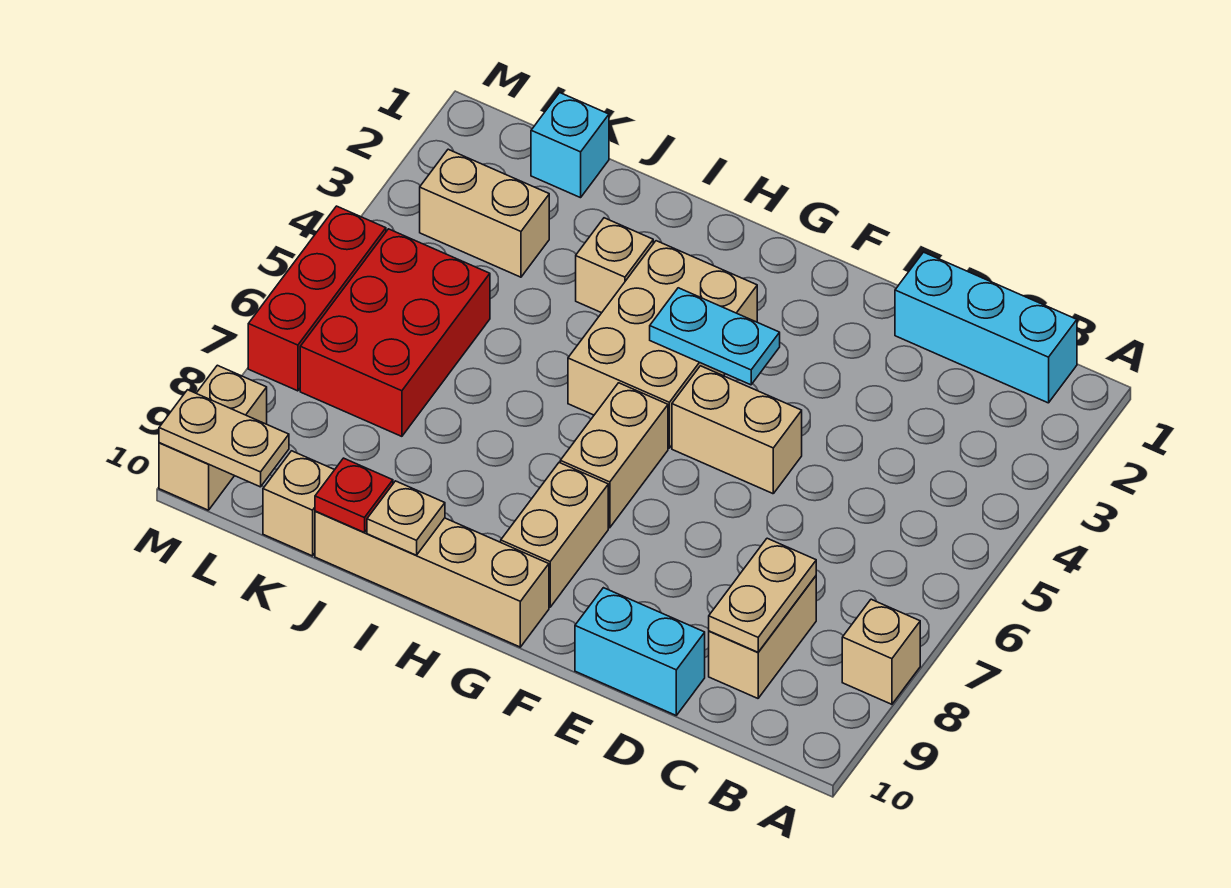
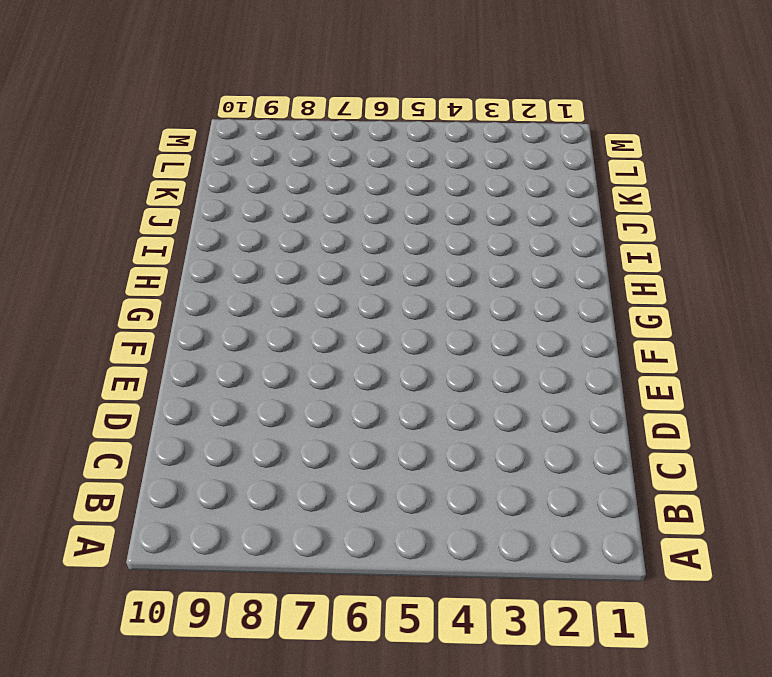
none -> tan 1x1 brick [842,599,920,704]
none -> cyan 1x3 brick [895,252,1077,403]
none -> tan 1x2 brick [709,576,816,698]

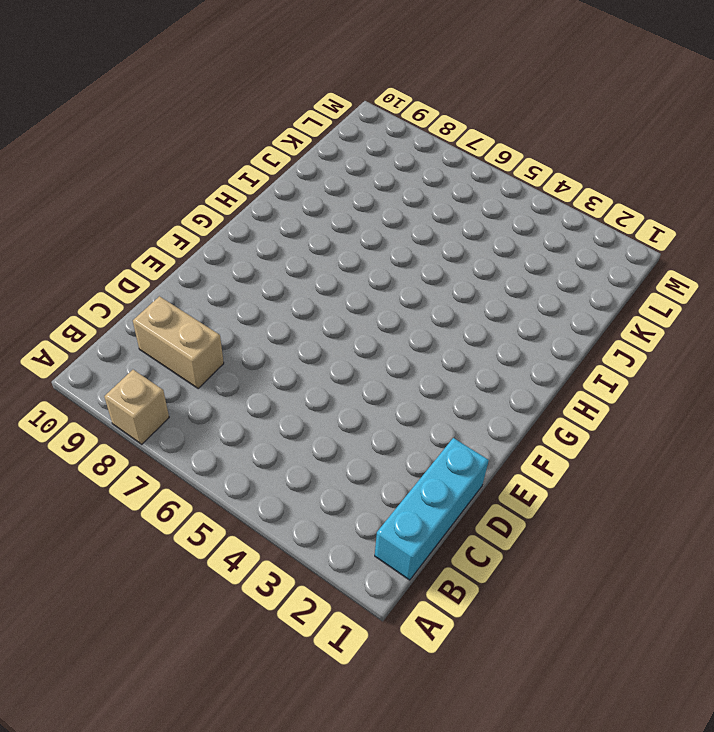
none -> cyan 1x2 brick [575,588,705,715]
none -> tan 1x2 brick [672,366,802,494]
none -> tan 2x3 brick [568,241,757,448]

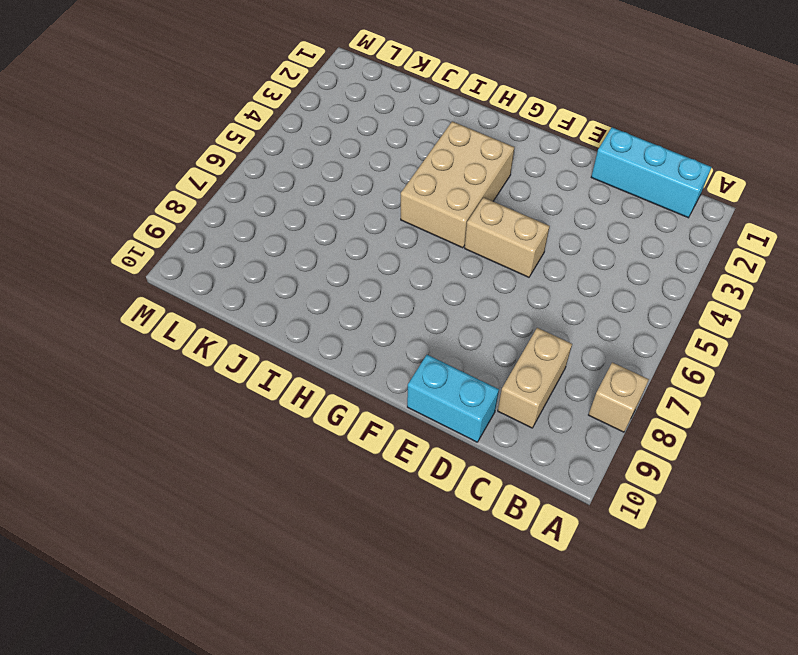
none -> tan 1x2 brick [560,383,668,528]
none -> tan 1x2 brick [501,463,608,607]
none -> tan 1x4 brick [315,511,549,647]

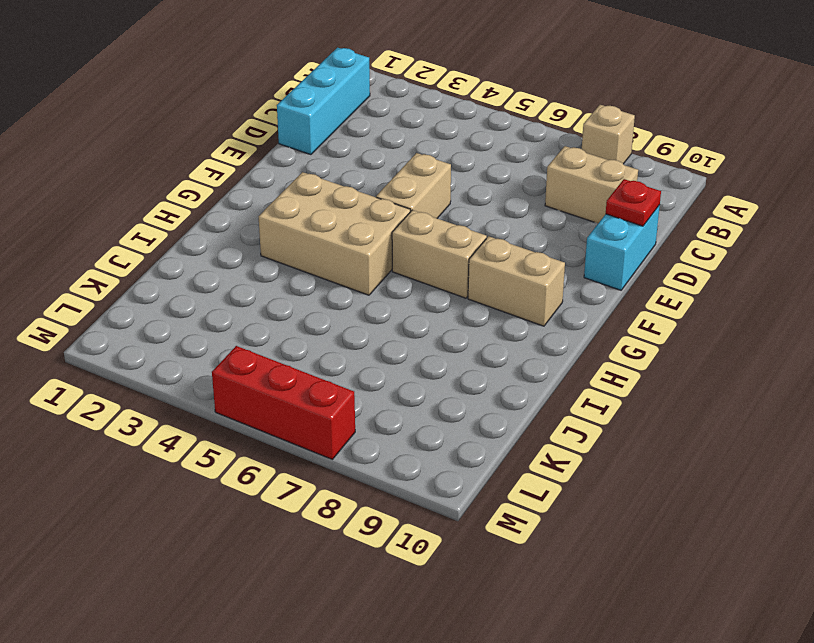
red 1x1 plate [606,179,661,226] -> red 1x1 plate moved to [315,458,393,532]
none -> tan 1x4 brick [315,511,549,647]
none -> tan 1x1 brick [576,218,653,313]
none -> cyan 1x1 brick [531,93,609,198]

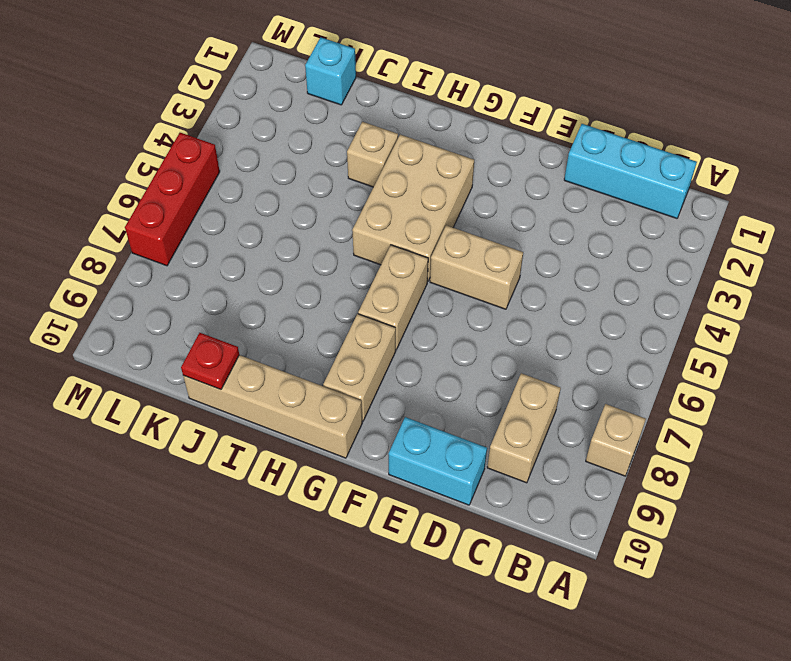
none -> tan 1x2 brick [420,149,549,277]
none -> red 2x3 brick [300,229,490,436]
none -> tan 1x1 brick [263,451,334,556]

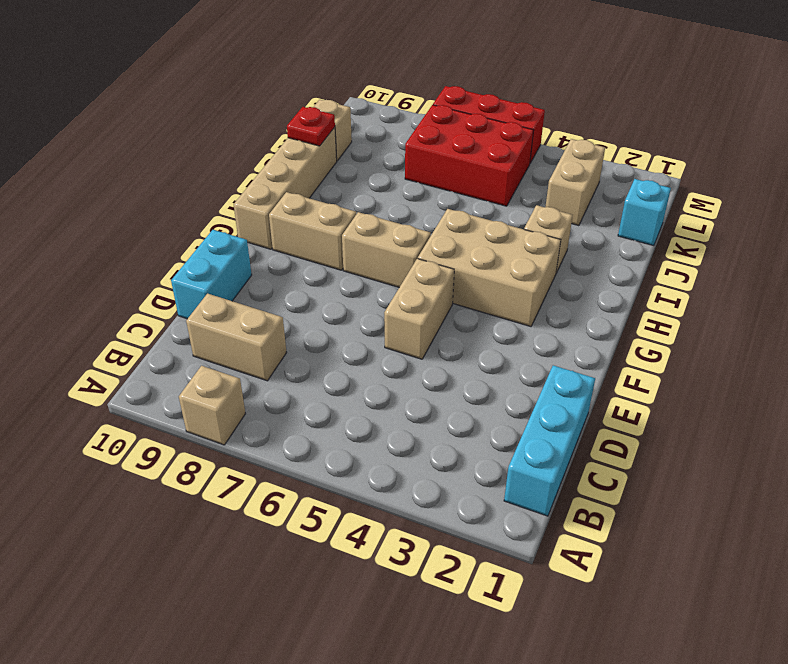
none -> tan 1x2 brick [159,365,267,510]
none -> tan 1x2 plate [709,538,816,652]
none -> cyan 1x2 plate [650,288,780,385]

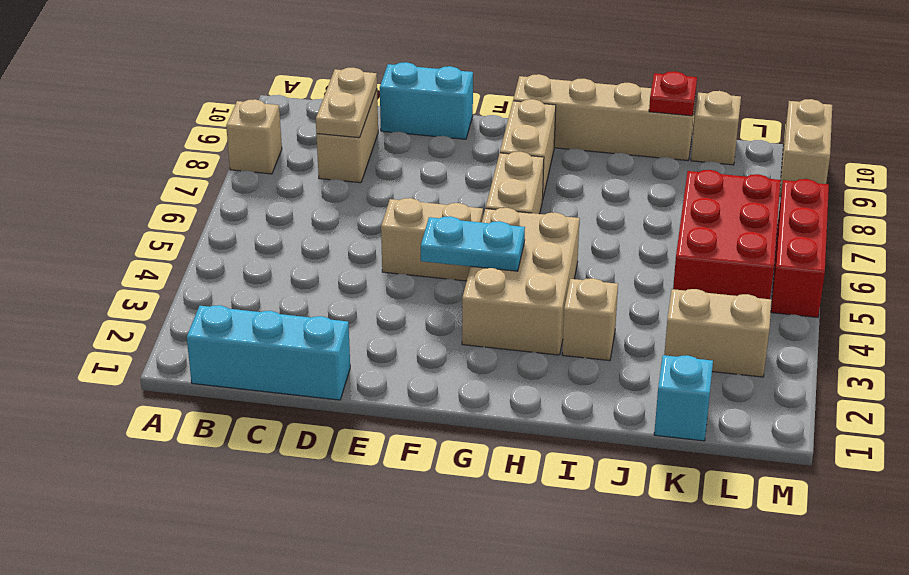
none -> tan 1x1 plate [367,481,445,555]
none -> tan 1x2 plate [159,390,289,487]

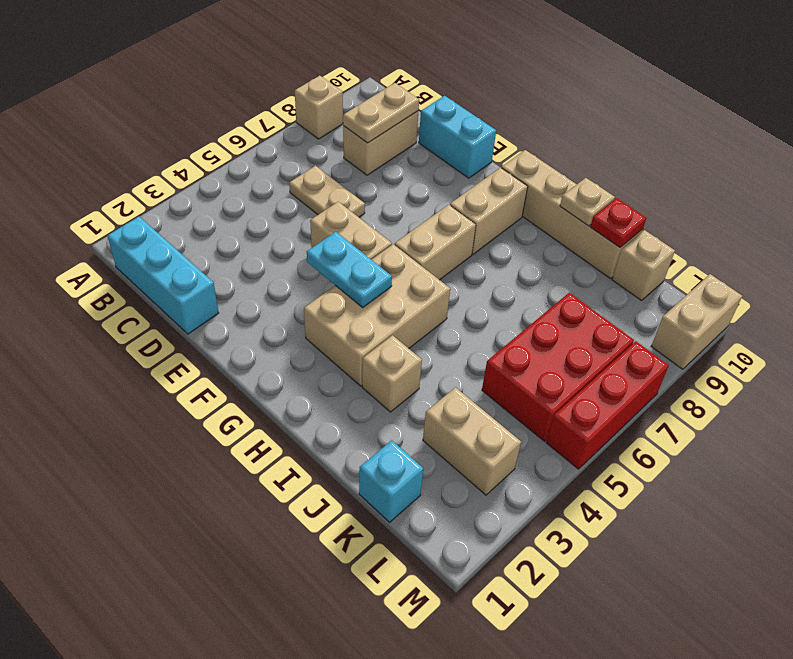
tan 1x2 plate [289,166,365,217] -> tan 1x2 plate moved to [159,390,289,487]

